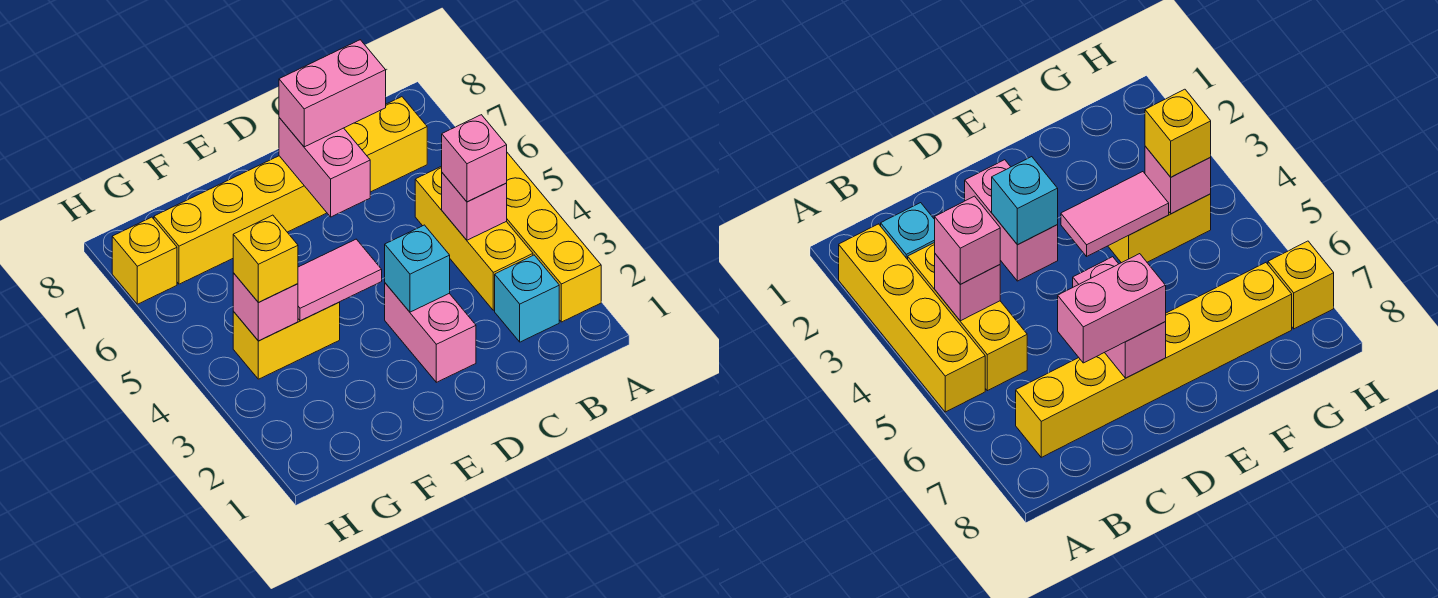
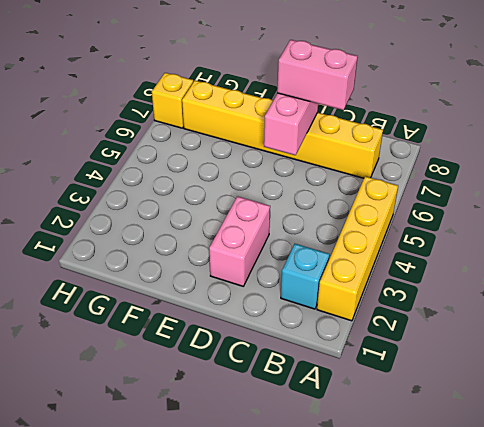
none -> yellow 1x3 brick [415,166,533,310]
none -> yellow 1x2 brick [233,302,340,379]
none -> pink 1x1 brick [442,173,507,240]

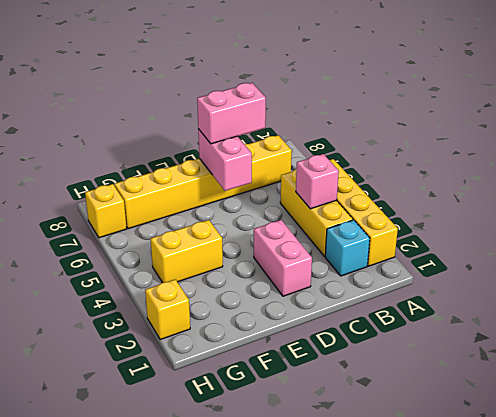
yellow 1x1 brick [145,279,190,339] -> yellow 1x1 brick moved to [233,215,298,302]
none -> cyan 1x1 brick [385,225,450,312]
none -> pink 1x2 tile [298,239,382,321]
none -> pink 1x1 brick [233,273,298,341]

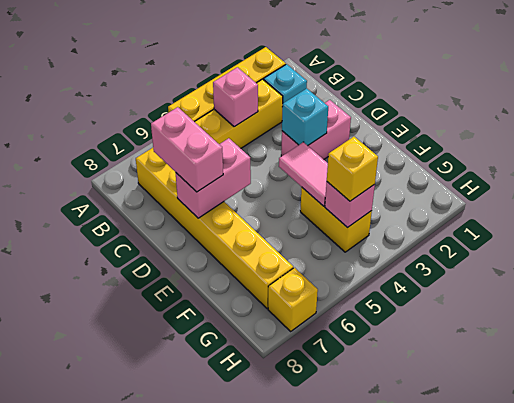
none -> pink 1x1 brick [442,115,507,202]

